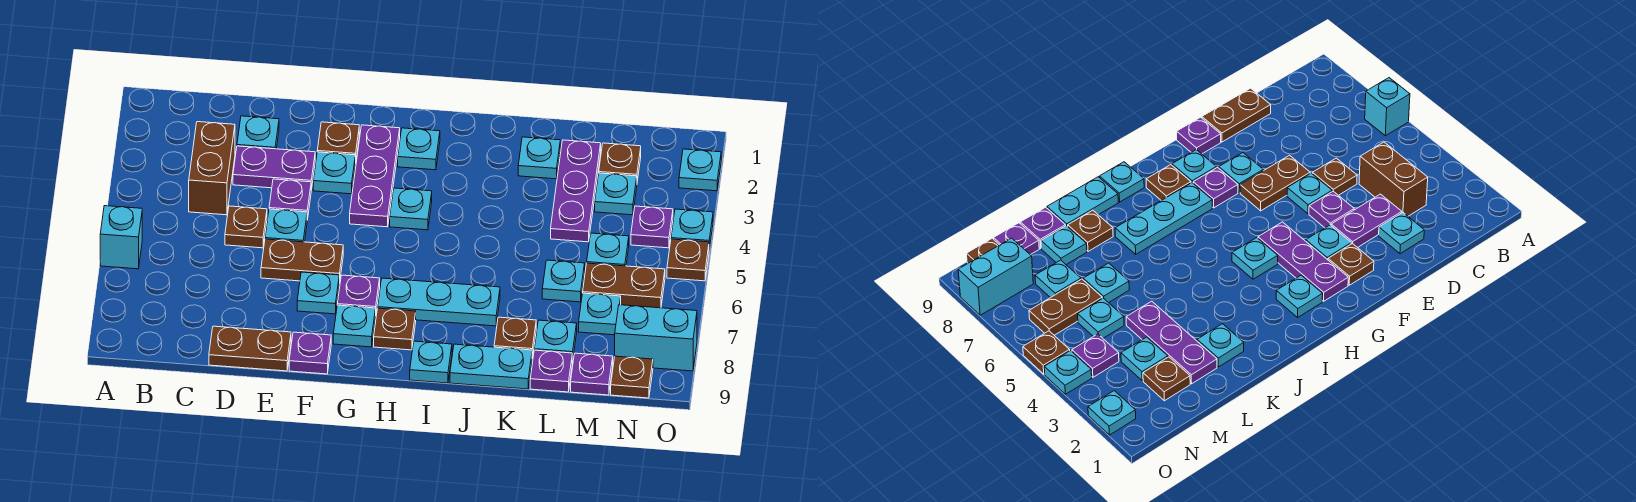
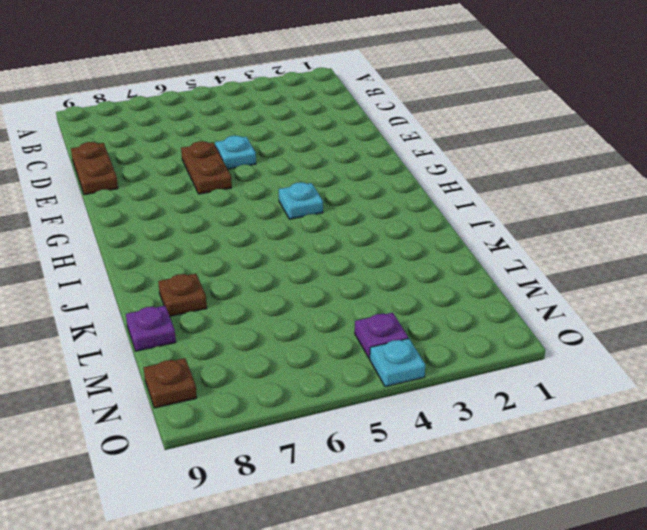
none -> cyan 1x1 brick [100,206,142,269]
none -> brown 1x2 brick [189,122,235,215]
none -> cyan 1x1 plate [237,116,279,149]
none -> purple 1x2 plate [233,146,315,190]

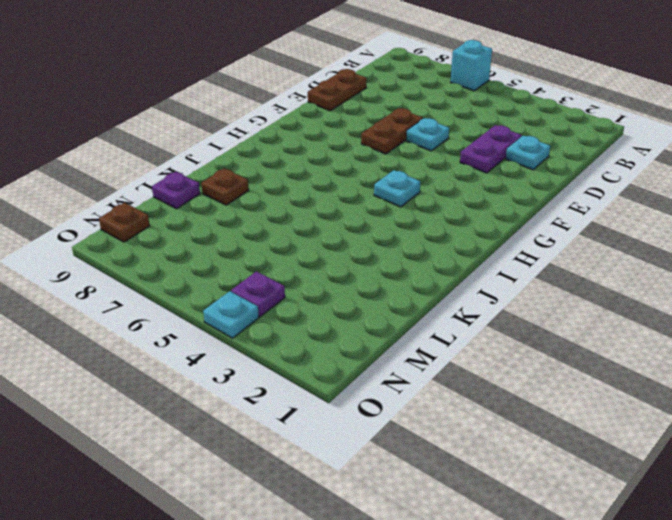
none -> brown 1x2 brick [189,122,235,215]
none -> brown 1x1 plate [225,206,267,248]
none -> purple 1x1 plate [269,179,311,220]
none -> brown 1x1 plate [317,122,359,164]

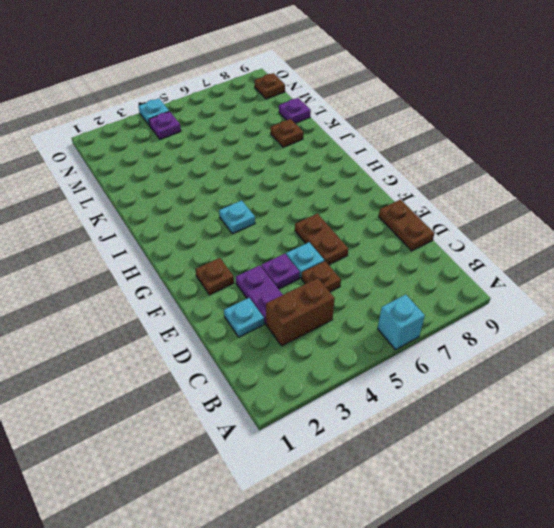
none -> cyan 1x1 plate [313,152,355,194]
none -> cyan 1x1 plate [297,272,339,314]
none -> purple 1x1 plate [289,332,331,374]
none -> purple 1x3 plate [350,125,400,227]

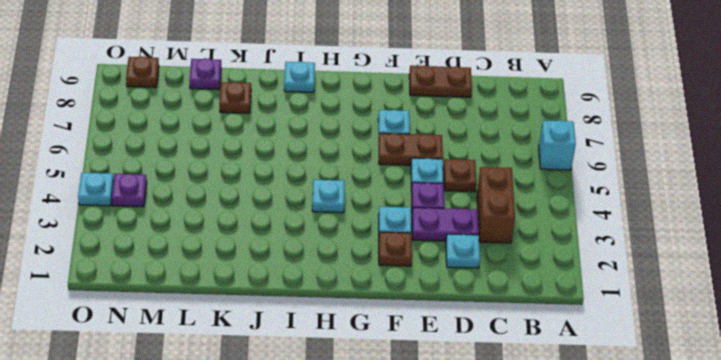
none -> purple 1x1 plate [289,332,331,374]
none -> purple 1x3 plate [350,125,400,227]
none -> purple 1x1 plate [337,275,380,311]
none -> cyan 1x1 plate [333,305,376,347]

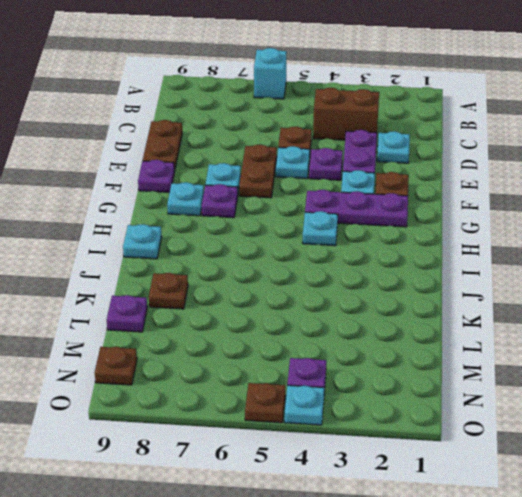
none -> cyan 1x1 plate [398,128,440,170]
none -> cyan 1x3 plate [378,278,500,326]
none -> brown 1x1 plate [374,308,416,350]
none -> cyan 1x2 plate [450,344,532,389]

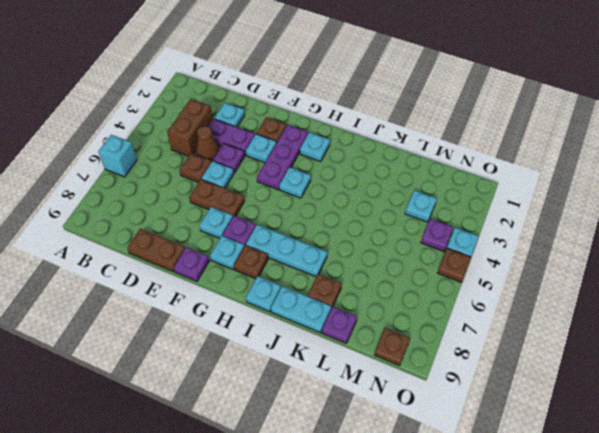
brown 1x1 cone [196,126,219,162] -> none
none -> cyan 1x1 plate [518,137,560,179]
none -> purple 1x3 plate [551,140,601,242]
none -> cyan 1x1 plate [542,260,585,302]
none -> cyan 1x1 plate [534,320,577,362]

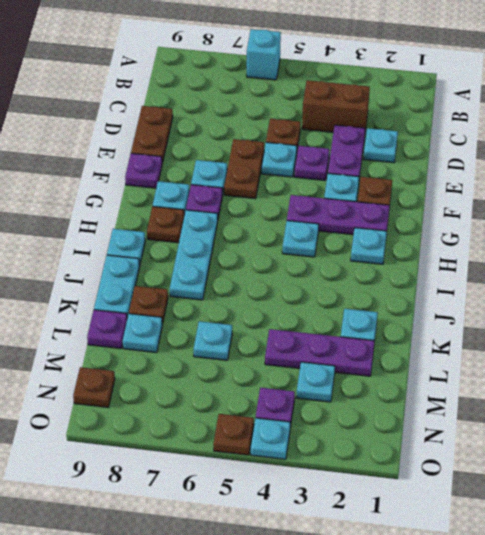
none -> brown 1x1 plate [599,143,641,181]
none -> cyan 1x1 plate [587,233,629,266]
none -> brown 1x2 plate [583,263,665,308]
none -> cyan 1x1 plate [579,293,621,335]

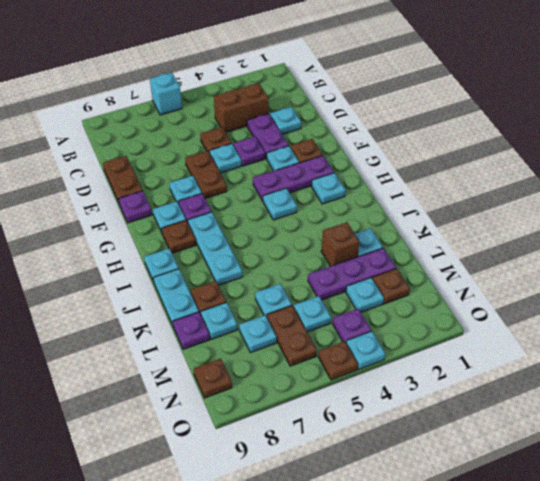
brown 1x1 brick [321,222,359,266] -> none
none -> purple 1x1 plate [571,353,613,395]
none -> cyan 1x2 brick [615,305,697,371]
none -> cyan 1x1 plate [679,149,721,191]

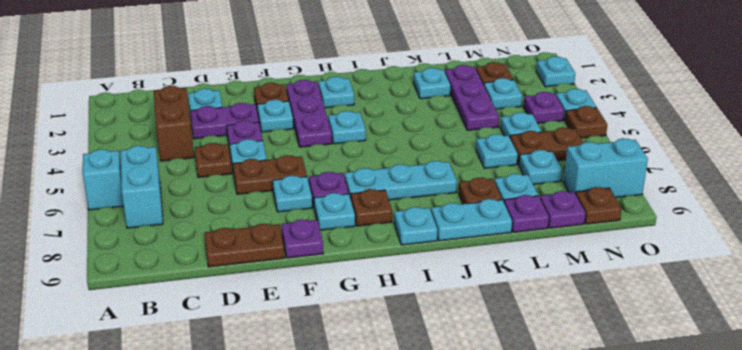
cyan 1x2 brick [120,146,163,228] -> none

